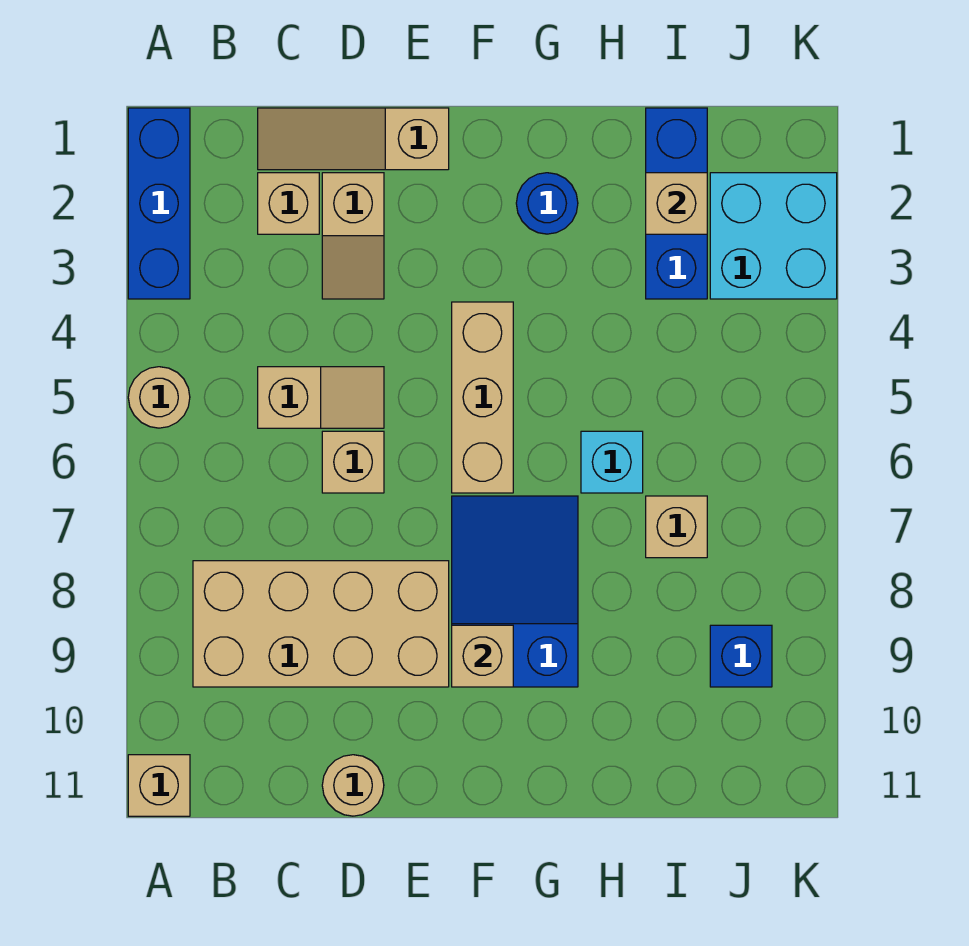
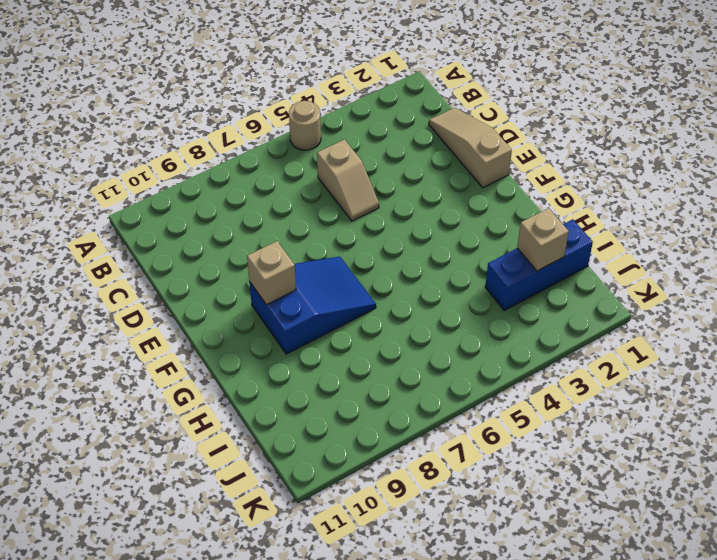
none -> blue 1x3 brick [128,108,190,299]
none -> tan 1x1 brick [128,755,190,816]
none -> tan 2x4 brick [193,561,449,687]

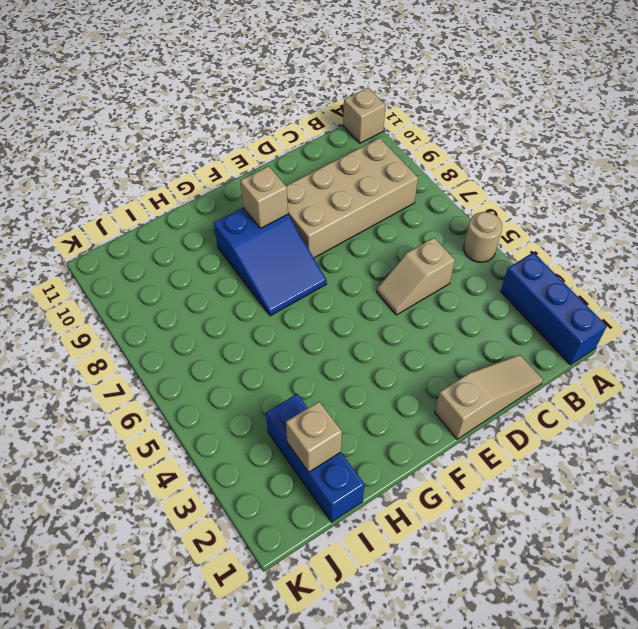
none -> tan 1x1 brick [258,173,319,234]
none -> tan 1x2 slope [322,173,384,299]
none -> tan 1x1 brick [322,431,384,493]

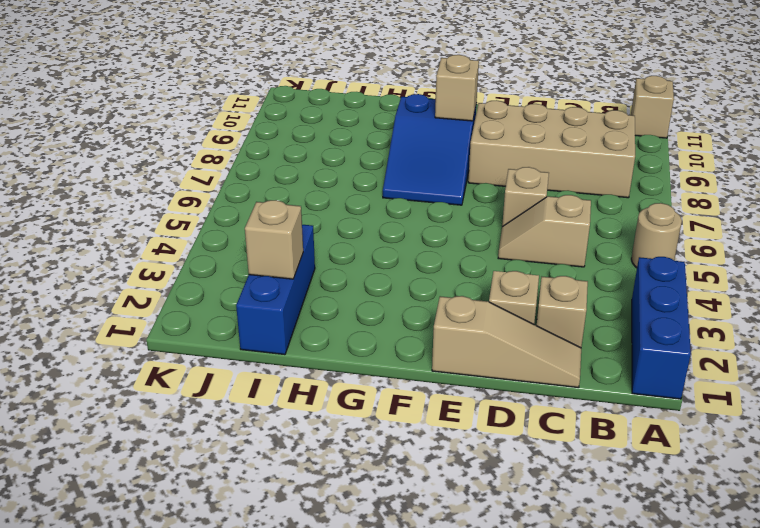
none -> tan 1x1 round brick [322,755,384,816]
none -> tan 1x3 brick [452,302,513,493]
none -> blue 1x1 round brick [516,173,578,234]

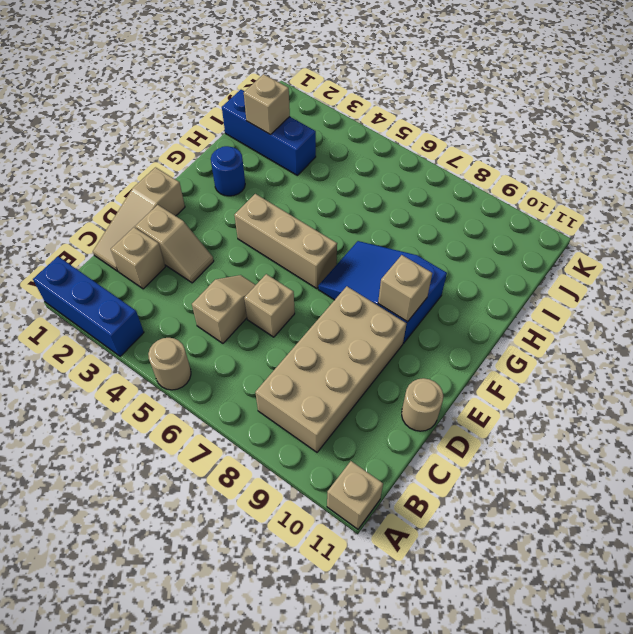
none -> cyan 1x1 brick [581,431,643,493]
none -> tan 1x1 brick [646,496,707,558]
none -> cyan 2x2 brick [710,173,837,299]

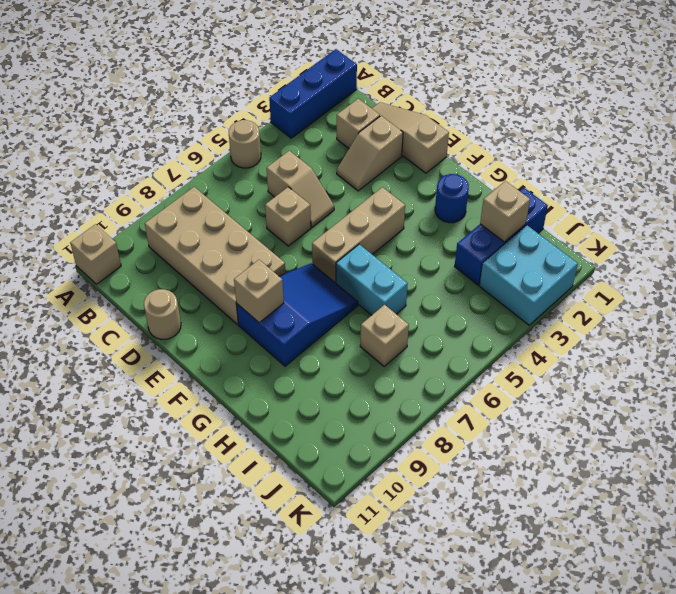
cyan 1x2 brick [336,244,408,315] -> cyan 1x1 brick [581,431,643,493]
none -> blue 1x1 brick [710,625,772,687]

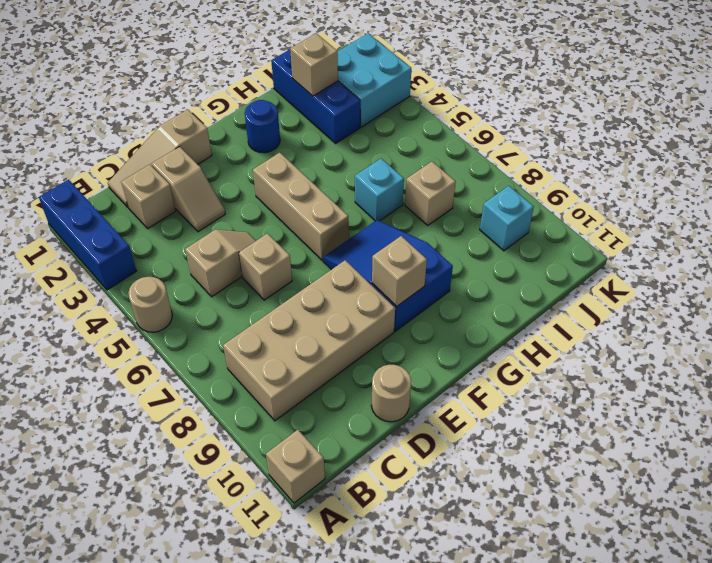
cyan 1x1 brick [480,186,534,251] -> blue 1x1 brick [710,625,772,687]

